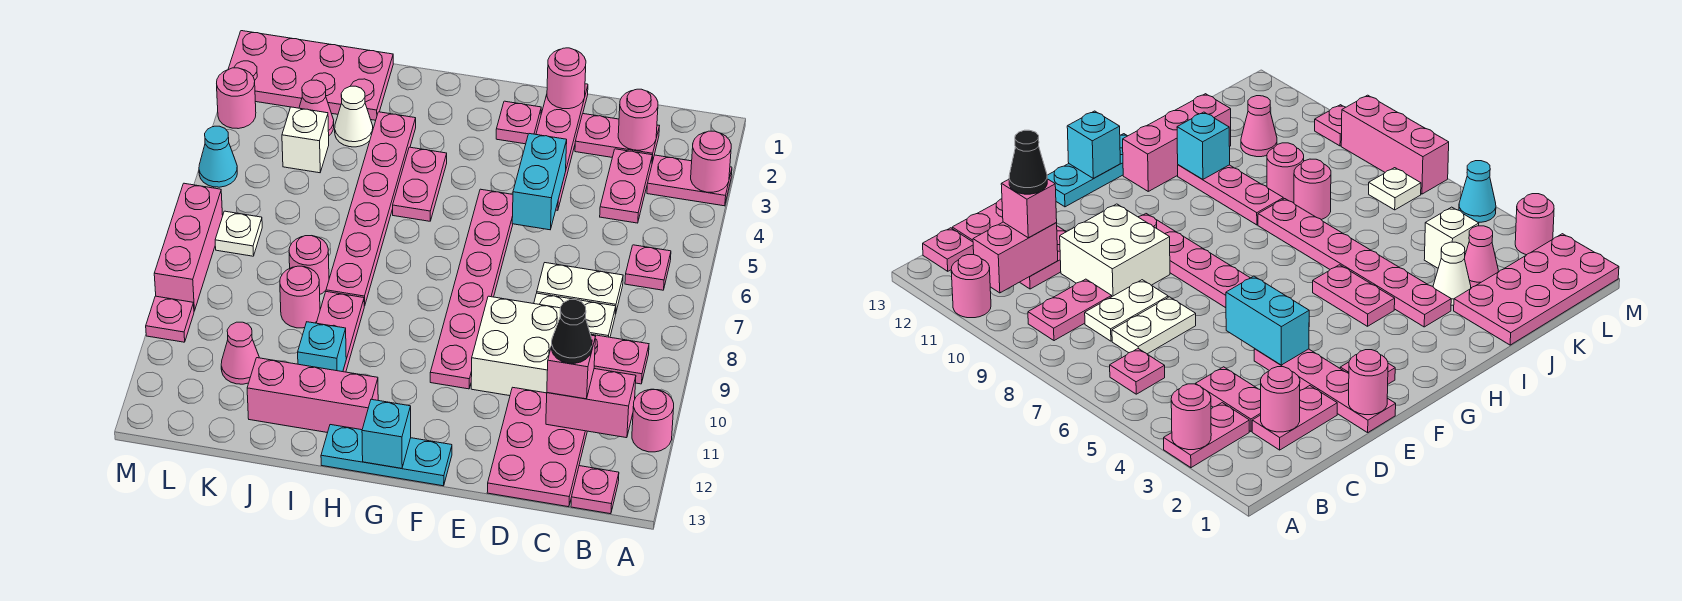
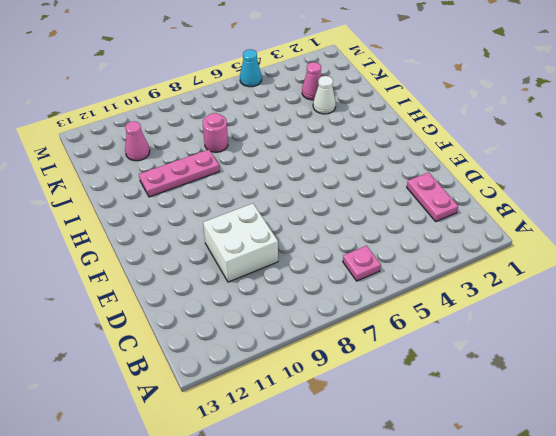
none -> pink 1x2 plate [647,155,732,206]
none -> pink 1x1 round brick [632,389,674,452]
none -> pink 1x2 plate [591,334,649,384]
none -> pink 1x1 plate [571,466,619,514]

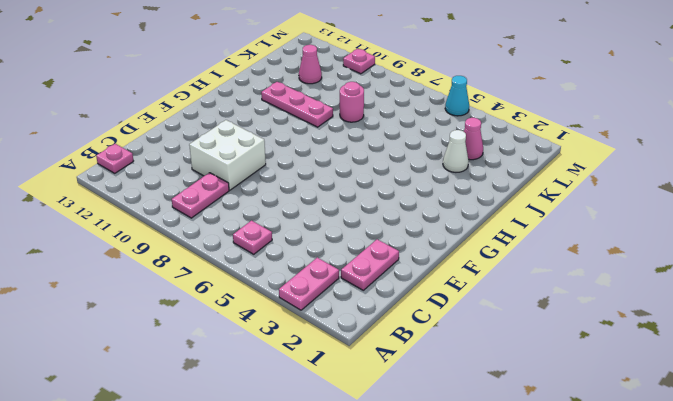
none -> pink 1x1 round brick [632,389,674,452]
none -> pink 1x2 plate [600,149,652,223]
none -> white 1x2 plate [537,263,623,314]
none -> white 1x2 plate [534,293,616,337]

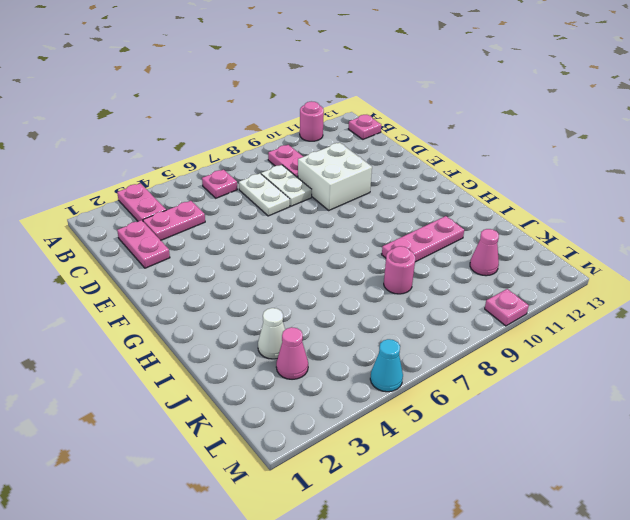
none -> pink 2x3 plate [487,387,587,507]
none -> pink 1x4 plate [536,84,588,210]
none -> pink 1x1 plate [496,101,541,144]
none -> pink 1x6 plate [430,189,513,389]

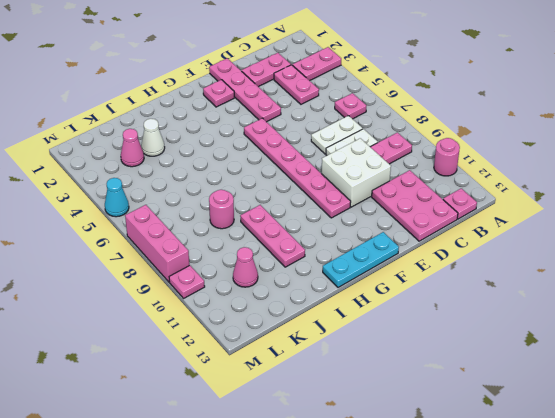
none -> pink 1x2 plate [393,147,447,221]
none -> pink 1x3 brick [247,358,378,433]
none -> pink 1x6 plate [326,112,416,306]
none -> pink 2x4 plate [228,31,393,120]

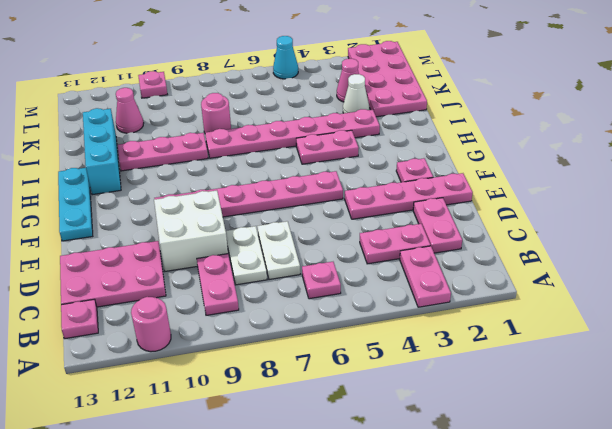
cyan 1x3 brick [83,108,121,195] -> pink 1x3 brick [247,358,378,433]
none -> pink 1x1 round brick [280,266,320,328]
none -> white 1x1 brick [282,107,329,173]
none -> white 1x1 plate [215,211,262,256]
none -> pink 1x1 round brick [217,68,256,129]

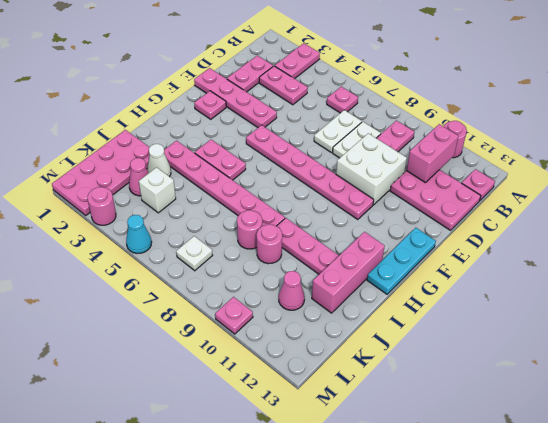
none -> pink 1x3 brick [154,183,223,311]
none -> pink 1x1 round brick [691,131,731,192]
none -> pink 1x1 round brick [618,89,658,150]
none -> pink 1x1 round brick [547,48,586,109]

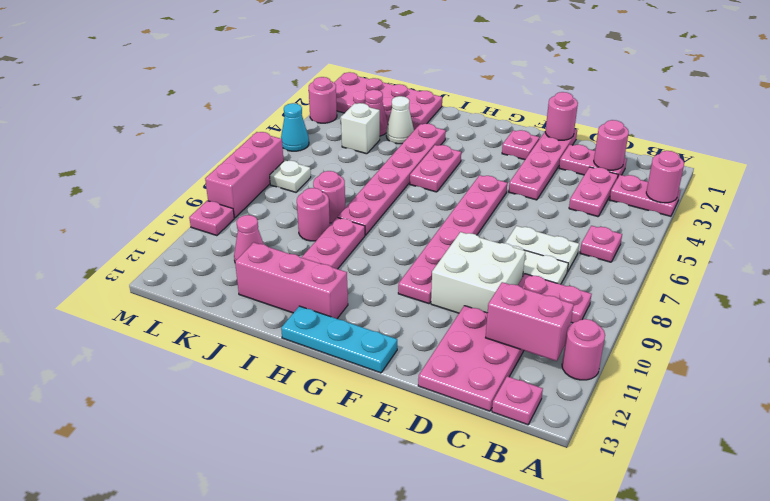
none -> cyan 1x2 brick [512,134,567,230]
none -> cyan 1x1 brick [362,399,411,468]
none -> cyan 1x1 brick [298,322,346,372]
none -> pink 1x1 brick [547,335,596,399]

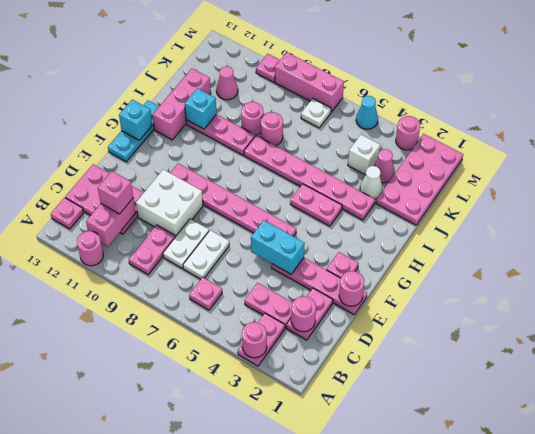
none -> black 1x1 cone [552,300,592,363]

